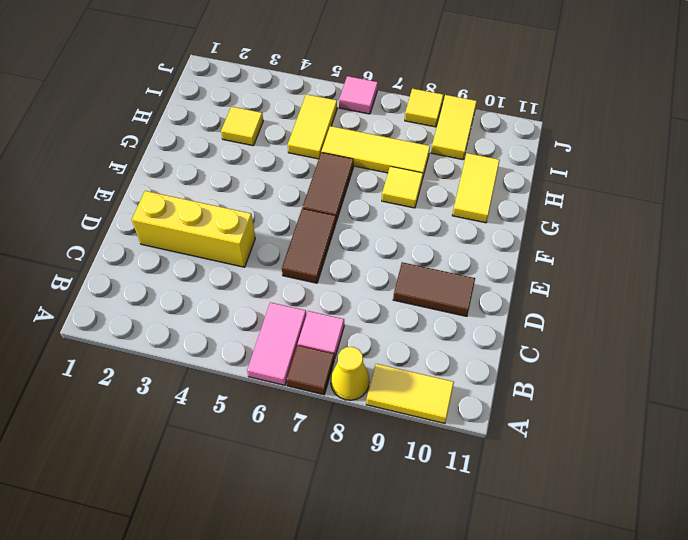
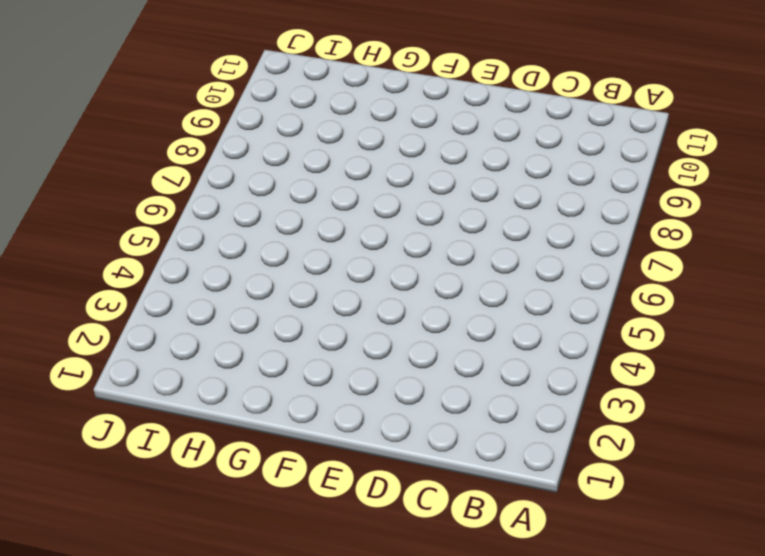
none -> pink 1x2 tile [247,302,306,385]
none -> brown 1x1 tile [286,345,334,395]
none -> yellow 1x1 cone [331,347,369,400]

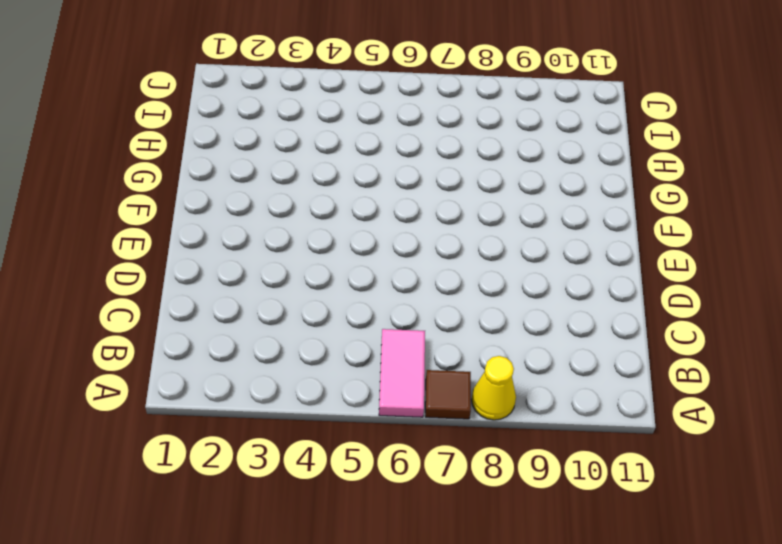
none -> yellow 1x2 tile [366,364,454,423]
none -> pink 1x1 tile [298,311,344,359]
none -> yellow 1x3 brick [132,191,255,267]

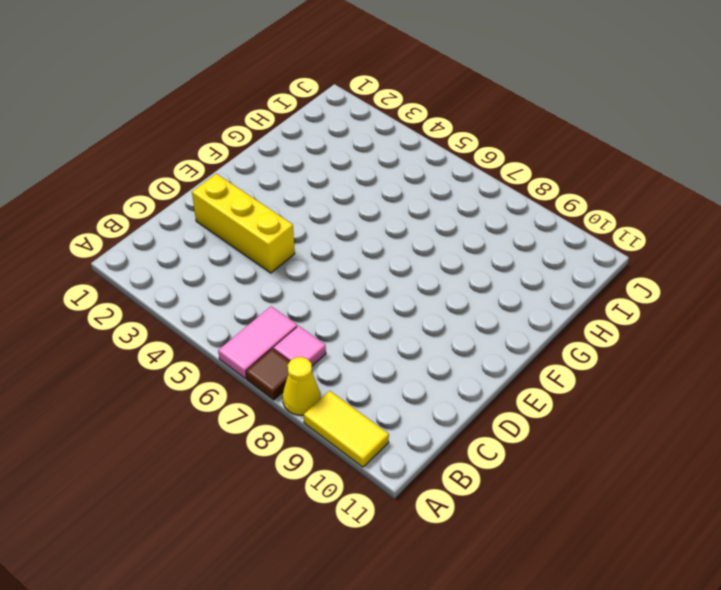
none -> brown 1x2 tile [282,209,336,283]
none -> brown 1x2 tile [393,262,475,316]
none -> brown 1x2 tile [302,152,354,222]

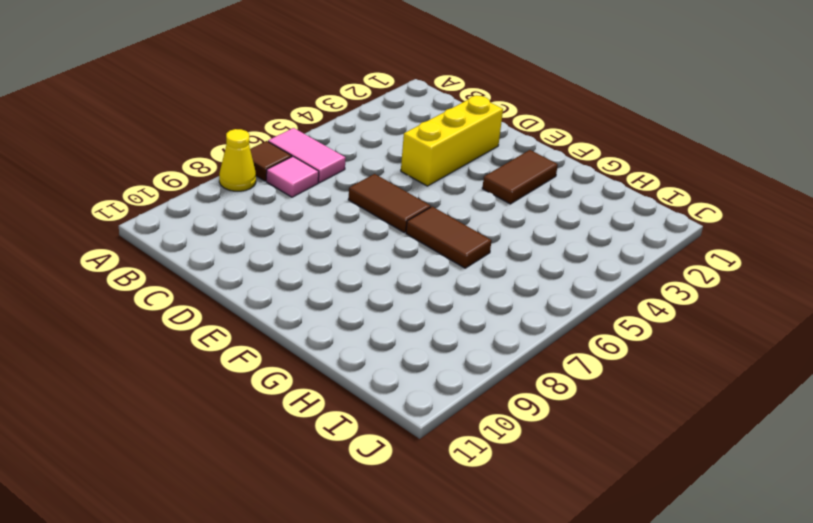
brown 1x2 tile [482,150,558,204] -> brown 1x2 tile moved to [393,262,475,316]
none -> yellow 1x2 tile [366,364,454,423]
none -> yellow 1x1 tile [382,166,423,208]
none -> yellow 1x2 tile [452,153,500,223]

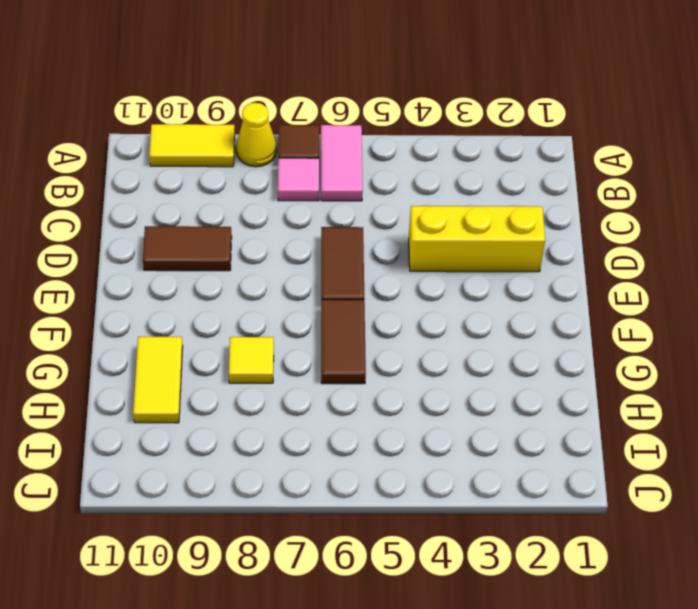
none -> yellow 1x1 tile [221,107,263,146]
none -> yellow 1x2 tile [288,94,337,159]
none -> yellow 1x3 tile [321,126,430,179]

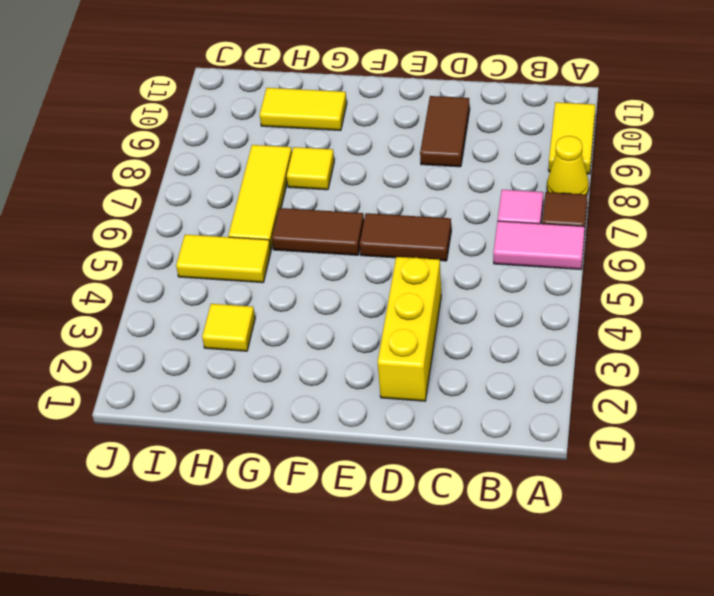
none -> yellow 1x2 tile [431,95,477,160]
none -> pink 1x1 tile [339,76,378,114]
none -> yellow 1x1 tile [405,89,443,127]

